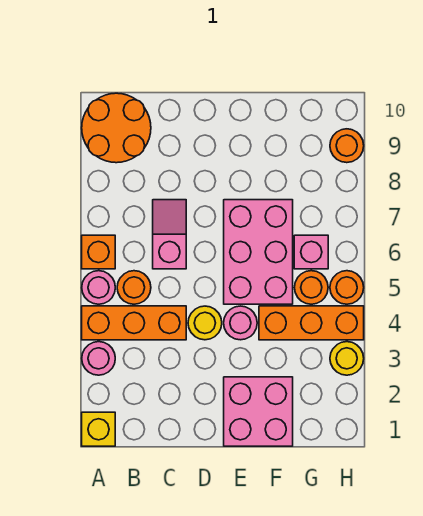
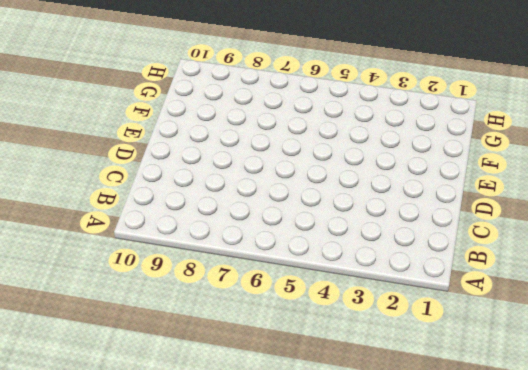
none -> yellow 1x1 brick [82,412,115,446]
none -> pink 1x1 round brick [82,342,115,375]
none -> orange 1x3 brick [82,306,186,340]

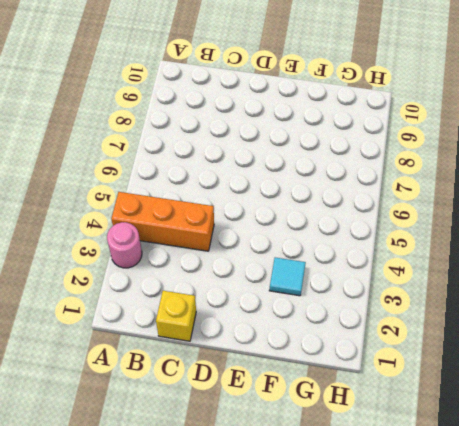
yellow 1x1 brick [156,291,196,341] -> yellow 1x1 brick moved to [82,412,115,446]
cyan 1x1 tile [269,257,306,296] -> none
none -> pink 1x1 round brick [82,271,115,304]
none -> orange 1x1 brick [82,235,115,269]
none -> orange 2x2 round brick [82,93,151,163]

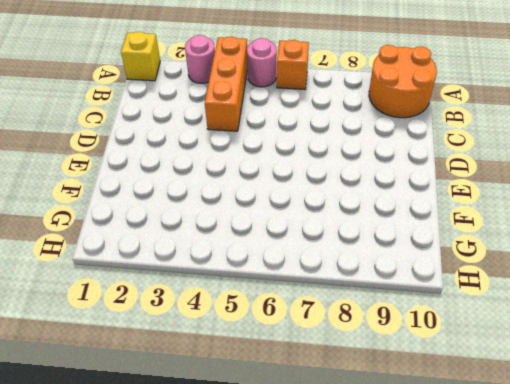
none -> orange 1x1 round brick [117,271,151,304]
none -> pink 1x2 slope [153,200,186,269]
none -> yellow 1x1 round brick [188,306,222,340]

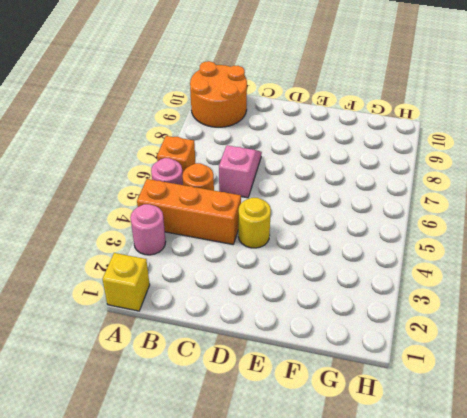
none -> pink 2x2 brick [224,377,293,446]
none -> pink 1x1 round brick [224,306,257,340]
none -> pink 2x3 brick [224,200,293,304]

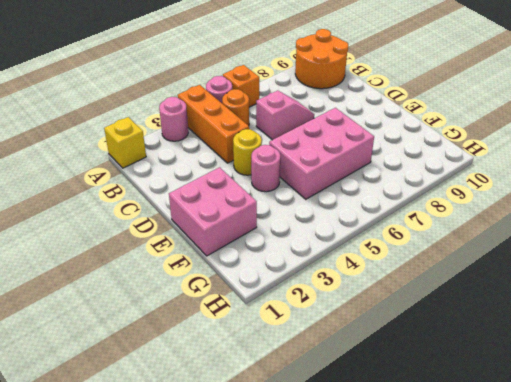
none -> orange 1x3 brick [259,306,364,340]
none -> orange 1x1 round brick [295,271,328,304]
none -> pink 1x1 brick [294,235,328,269]

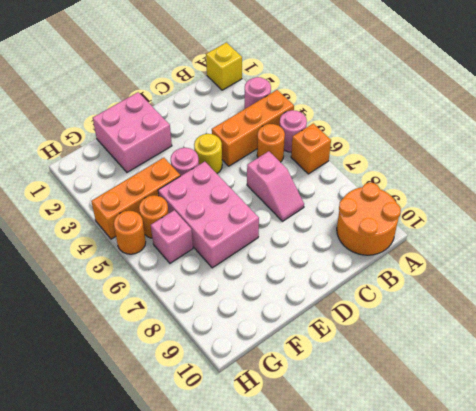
none -> yellow 1x1 round brick [330,342,364,375]
none -> orange 1x1 round brick [330,129,364,163]

